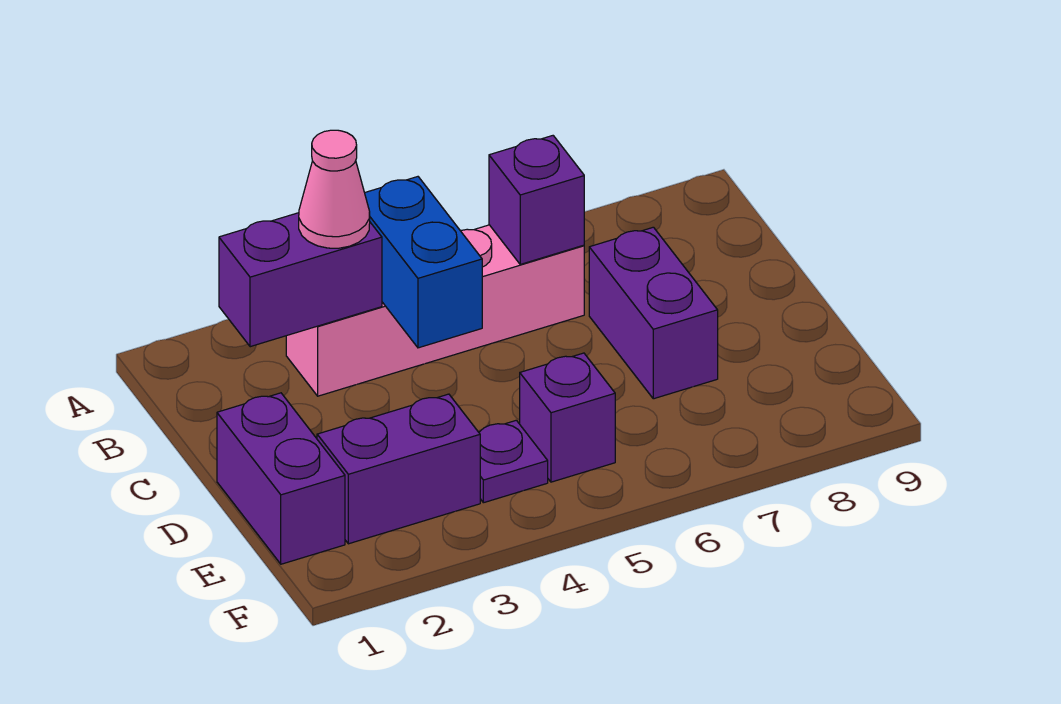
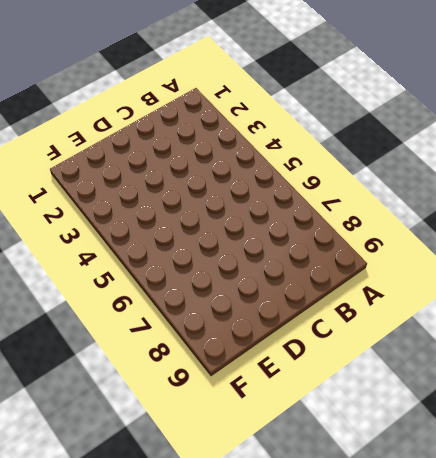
none -> pink 1x4 brick [286,225,584,396]
none -> purple 1x2 brick [589,227,718,399]

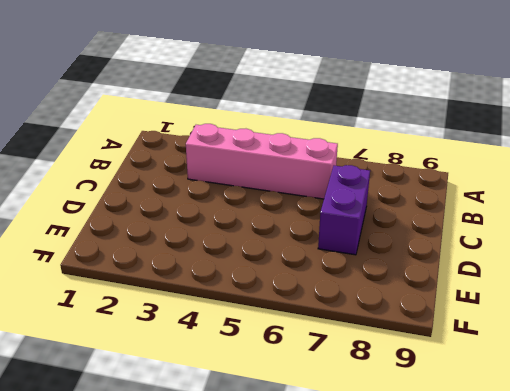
none -> purple 1x2 brick [217,393,345,564]
none -> purple 1x2 brick [317,394,480,544]

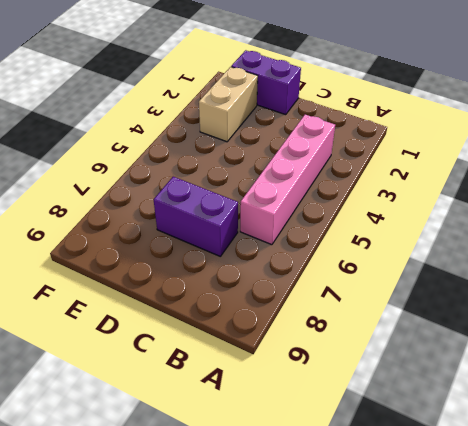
tan 1x2 brick [199,67,258,142] -> purple 1x2 brick [317,394,480,544]
none -> purple 1x1 plate [479,420,548,503]
none -> purple 1x1 brick [520,353,615,482]

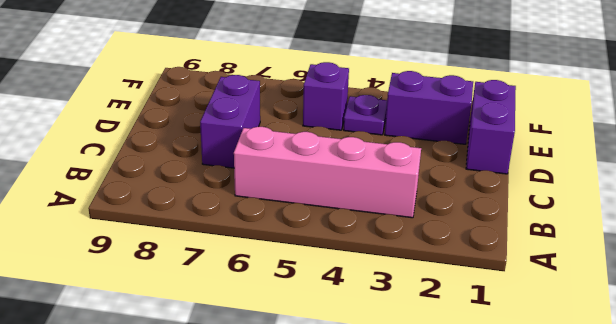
none -> purple 1x2 brick [219,213,382,347]
none -> blue 1x2 brick [365,177,482,348]

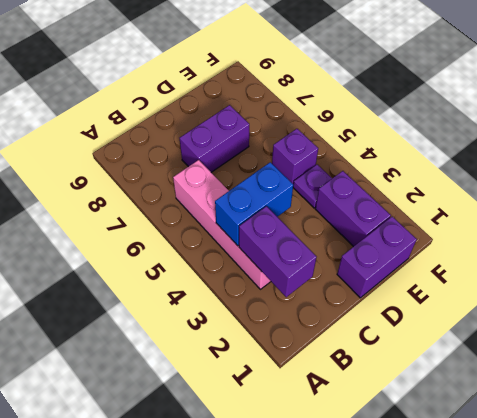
none -> purple 1x1 brick [489,136,584,264]
none -> pink 1x1 cone [299,130,370,248]

